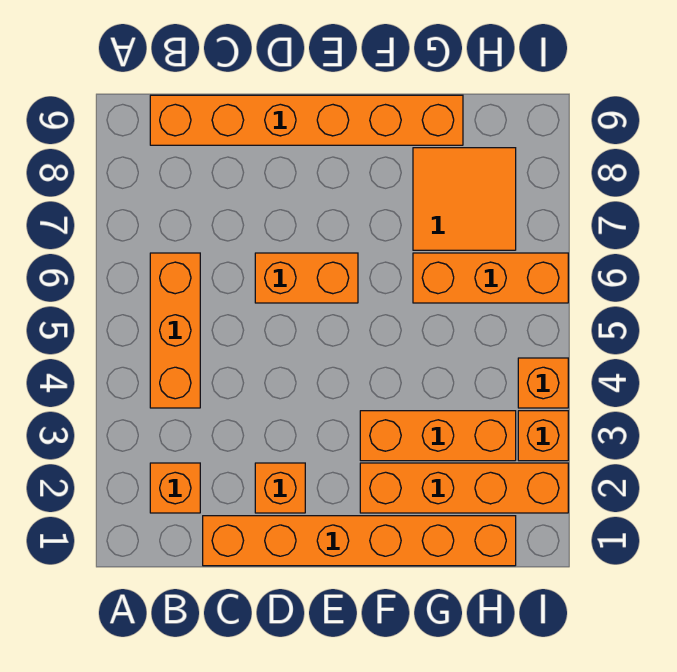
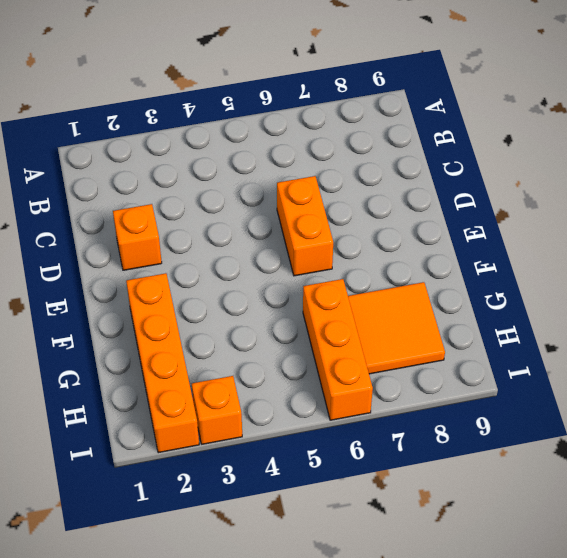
none -> orange 1x1 brick [150,463,200,513]
none -> orange 1x3 brick [150,253,200,408]
none -> orange 1x6 brick [150,95,463,145]

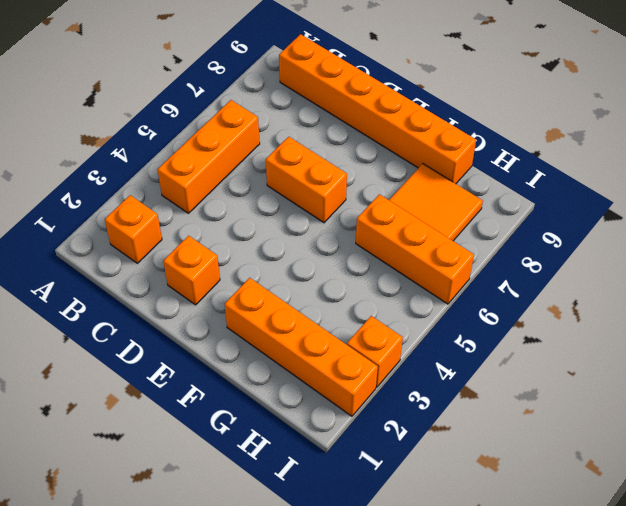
none -> orange 1x6 brick [203,516,516,566]
none -> orange 1x3 brick [360,411,516,461]
none -> orange 1x1 brick [518,358,568,408]

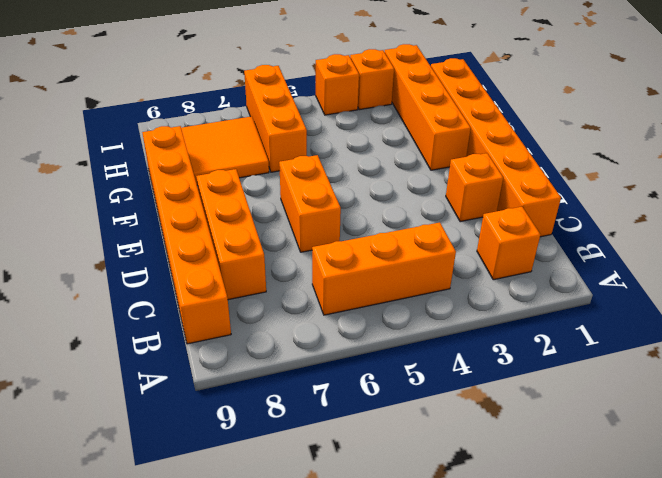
orange 1x3 brick [196,169,266,300] -> orange 1x3 brick moved to [360,411,516,461]

